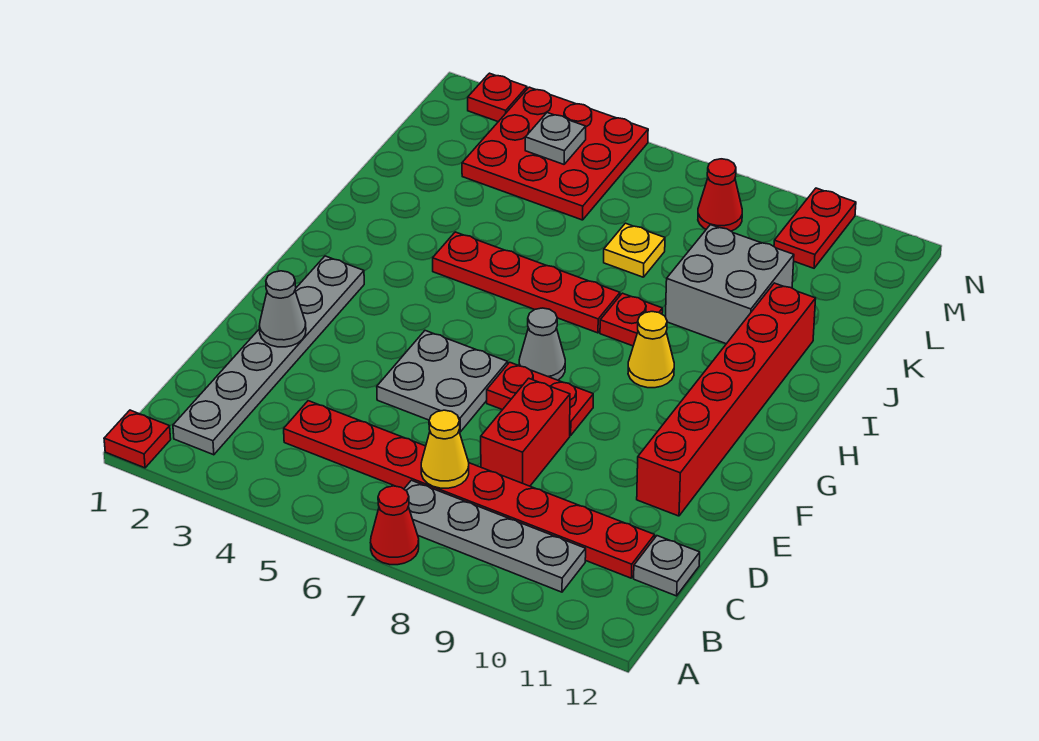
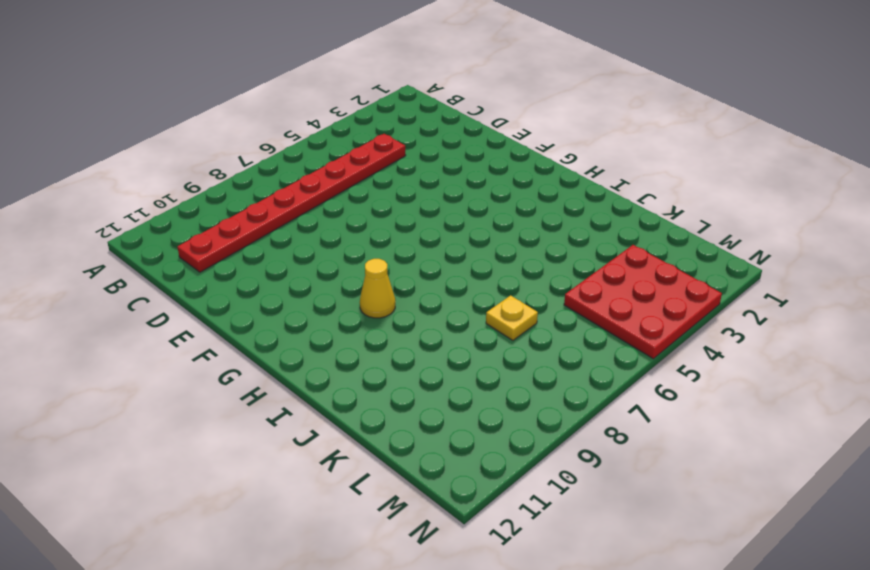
none -> red 1x1 plate [104,410,171,468]
none -> red 1x1 cone [370,486,419,565]
none -> grey 1x6 plate [173,256,364,455]

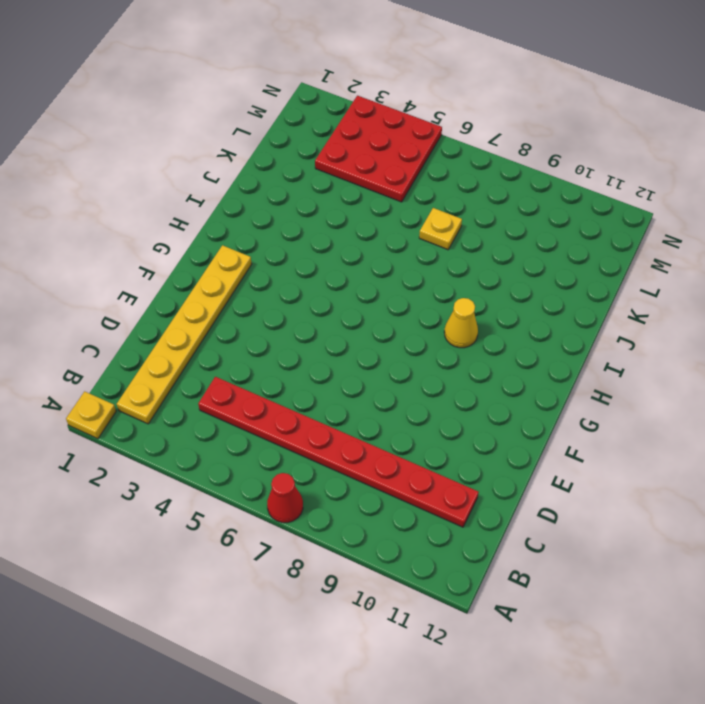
yellow 1x1 plate [66,391,116,439] -> red 1x1 plate [104,410,171,468]
yellow 1x6 plate [117,245,252,424] -> grey 1x6 plate [173,256,364,455]
none -> grey 1x4 plate [404,480,586,592]
none -> grey 1x1 plate [634,536,700,596]
none -> red 1x2 brick [481,378,570,486]

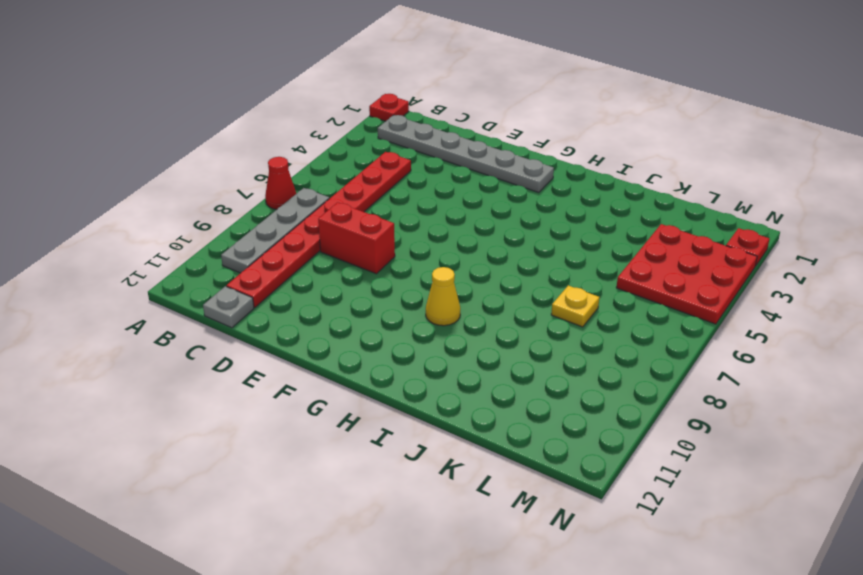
none -> grey 2x2 plate [377,331,508,432]
none -> red 1x6 brick [637,283,816,516]
none -> red 1x2 plate [487,362,593,435]

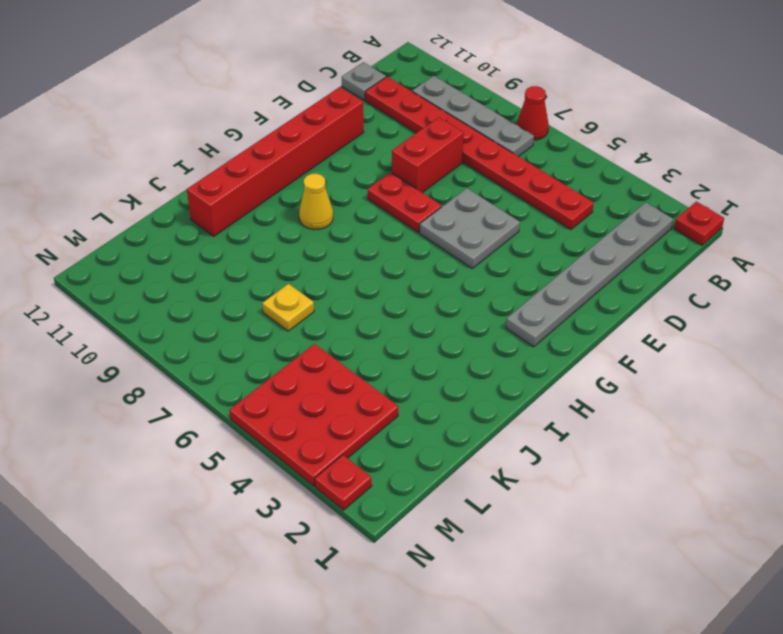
none -> grey 1x1 cone [519,308,565,380]
none -> red 1x4 plate [433,232,620,333]
none -> red 1x1 plate [600,293,663,346]

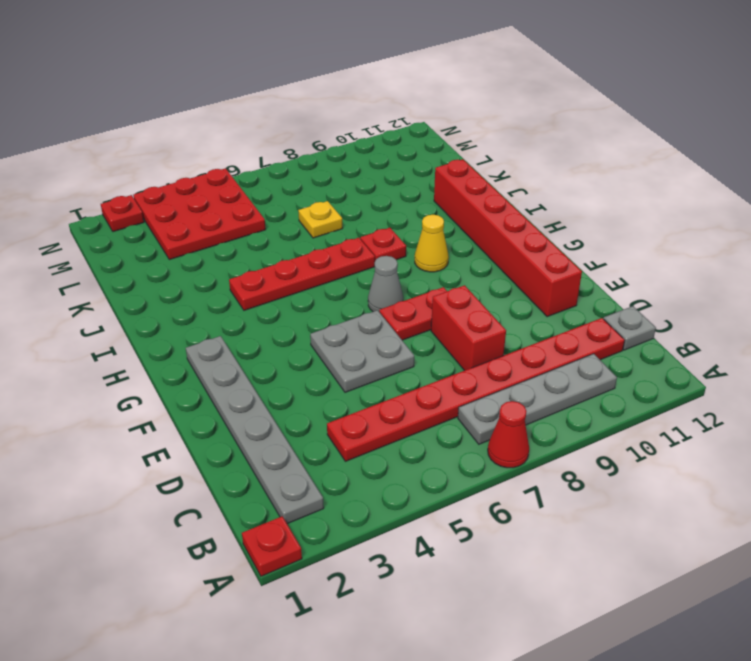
none -> grey 2x2 brick [665,225,794,344]
none -> red 1x1 cone [698,159,742,231]
none -> red 1x2 plate [774,188,856,268]

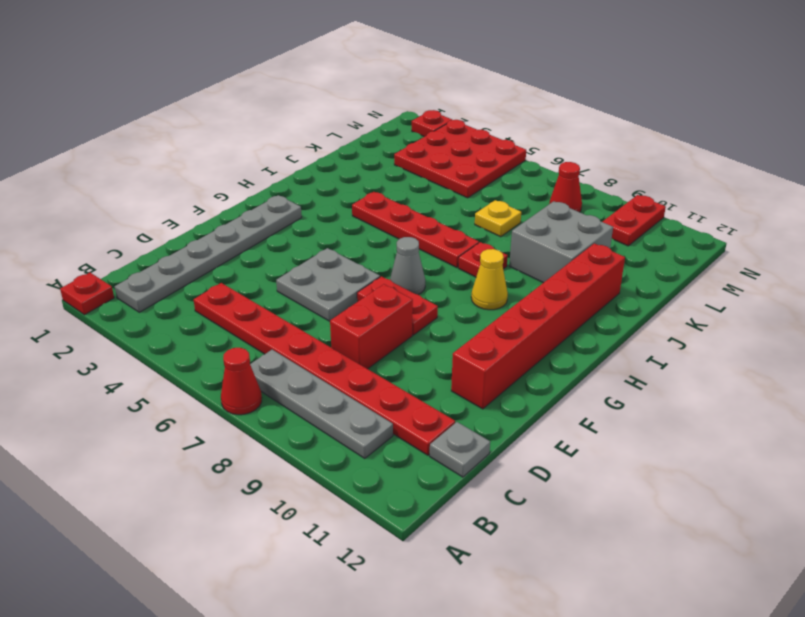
none -> yellow 1x1 cone [421,410,469,488]
none -> grey 1x1 cone [259,271,306,347]
none -> grey 1x1 plate [525,113,586,164]

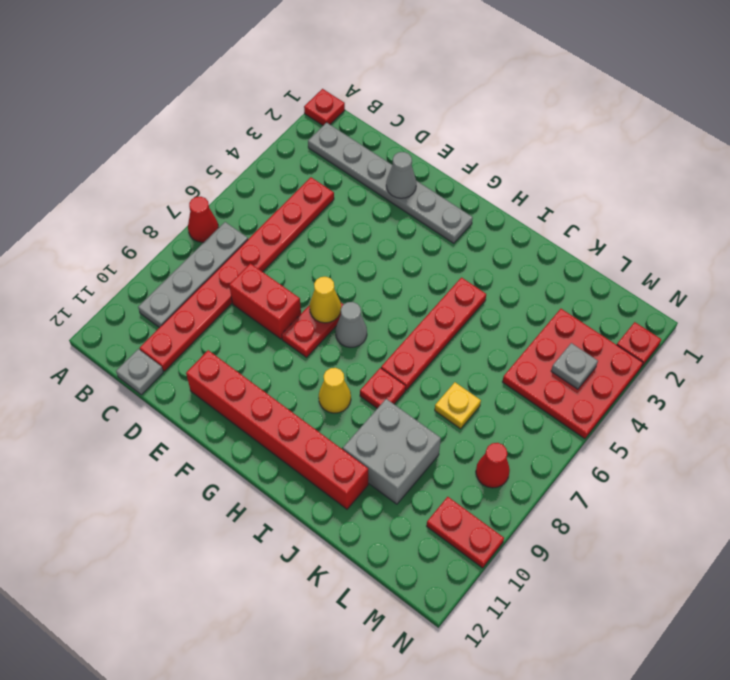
yellow 1x1 cone [309,277,341,323] -> yellow 1x1 cone moved to [421,410,469,488]
none -> grey 2x2 plate [377,331,508,432]

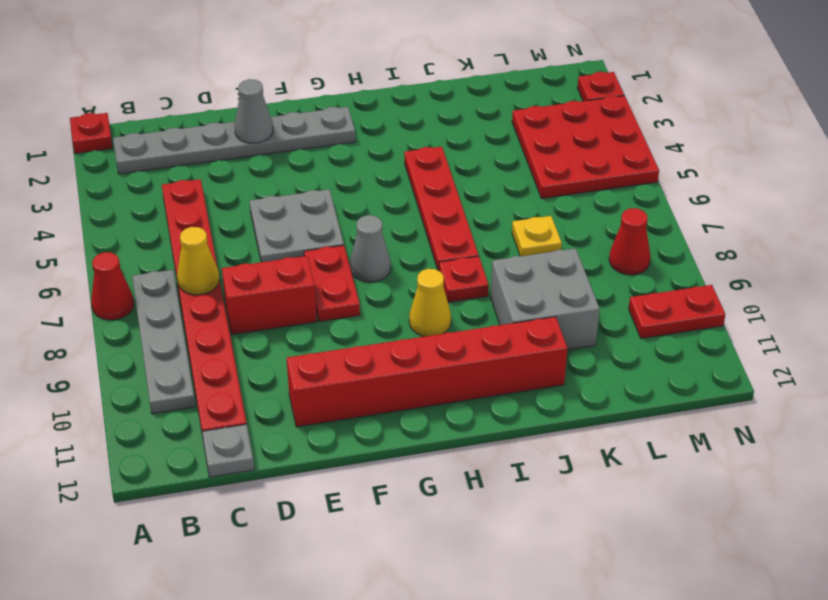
none -> grey 1x1 plate [525,113,586,164]

